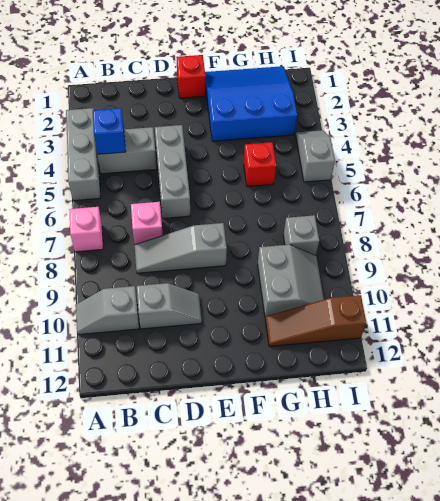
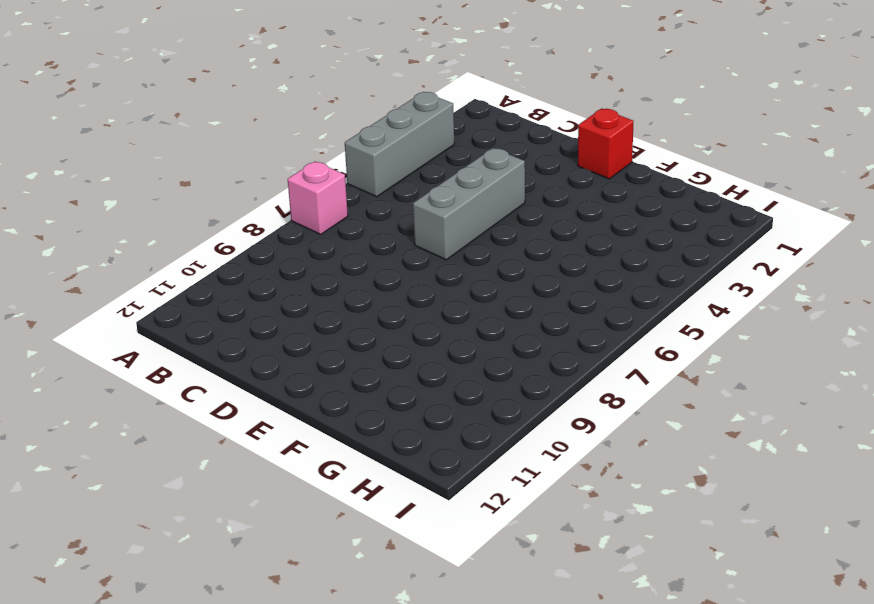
none -> grey 1x2 slope [76,286,139,335]
none -> grey 1x2 brick [98,127,157,174]
none -> pink 1x1 brick [131,202,163,245]

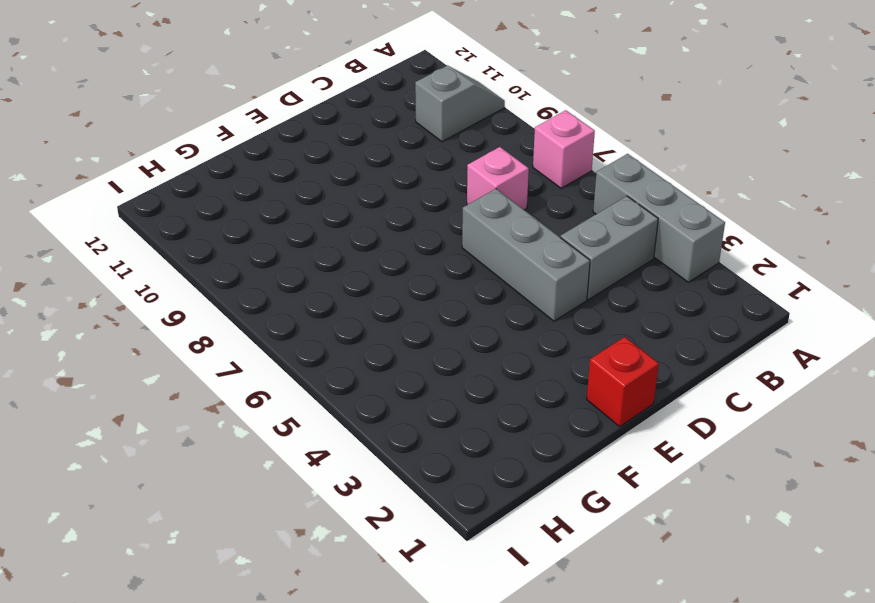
none -> grey 1x3 slope [135,223,227,273]
none -> grey 1x2 slope [137,283,202,329]
none -> blue 3x3 slope [205,66,297,141]

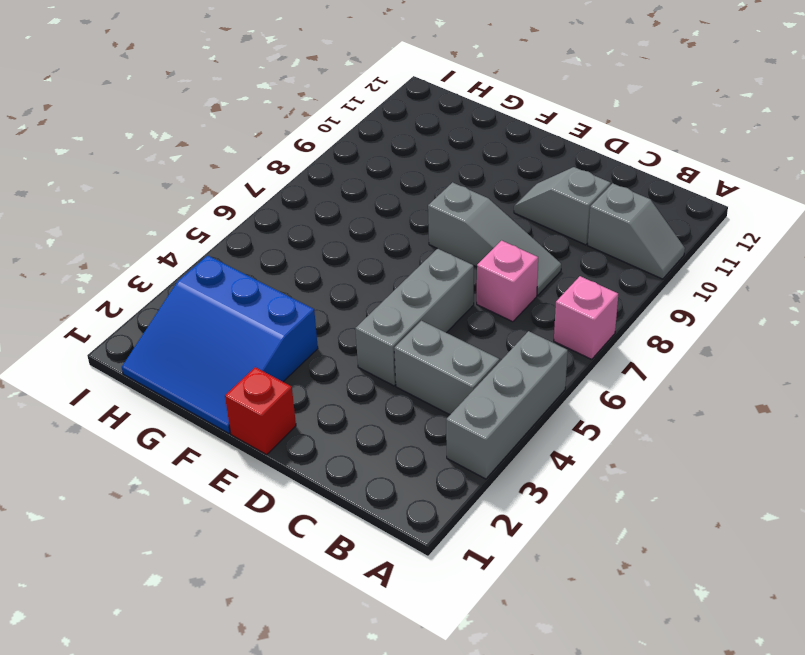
none -> red 1x1 brick [244,142,276,187]
none -> grey 2x2 slope [258,245,324,317]
none -> brown 1x3 slope [265,295,366,346]

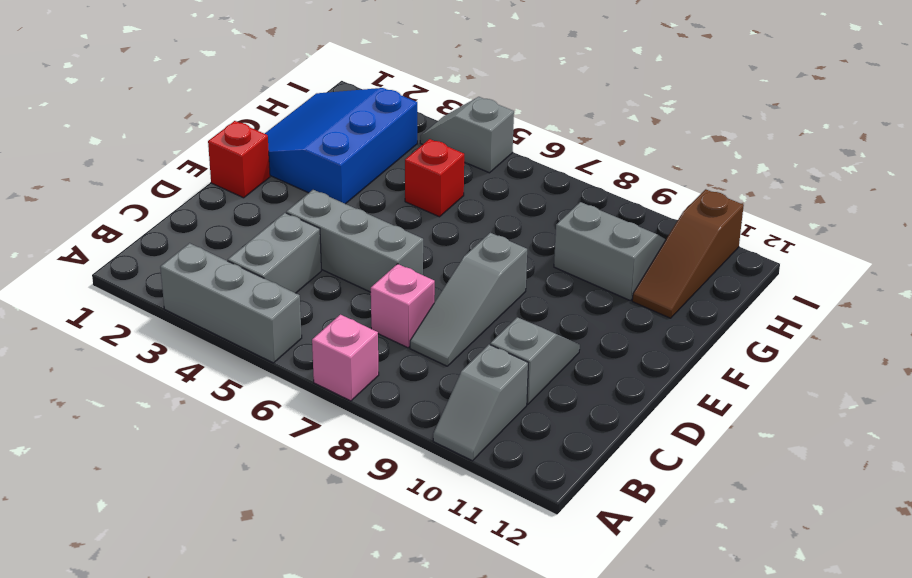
none -> grey 1x1 brick [283,215,319,256]
none -> blue 1x1 brick [93,108,126,154]

